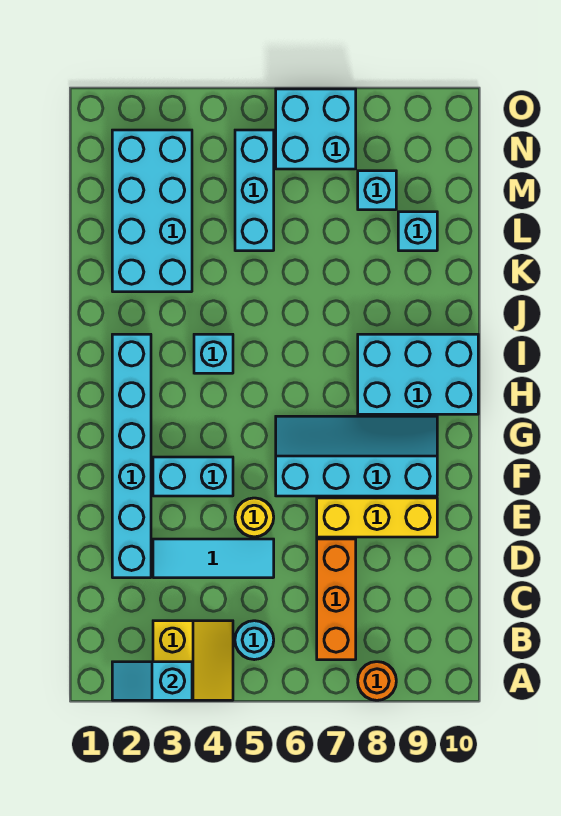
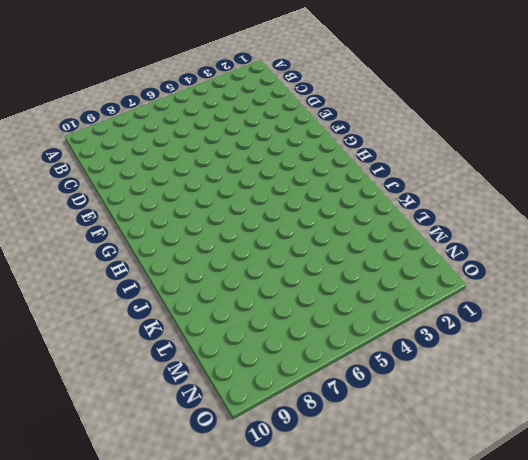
none -> yellow 2x2 slope [153,621,233,700]
none -> orange 1x1 round brick [358,662,396,700]
none -> cyan 1x1 round brick [235,621,274,660]

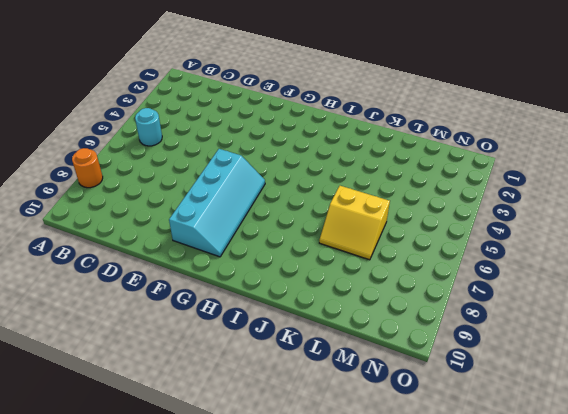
yellow 2x2 slope [319,186,390,260] -> yellow 2x2 slope moved to [153,621,233,700]
none -> orange 1x3 brick [317,539,356,660]
none -> cyan 1x6 brick [112,334,151,578]
none -> cyan 1x3 tile [153,539,274,578]

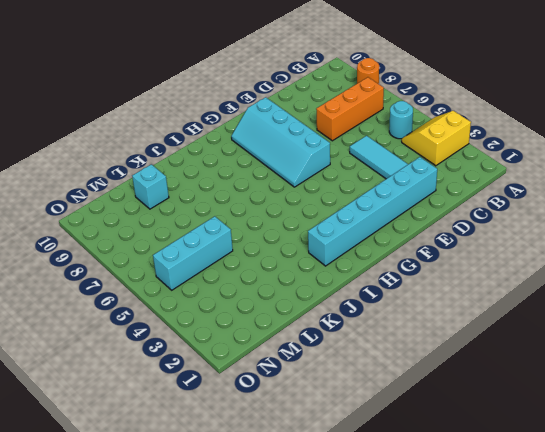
none -> yellow 1x1 round brick [235,498,274,537]
none -> yellow 1x3 brick [317,498,437,537]
none -> cyan 1x2 brick [153,457,233,496]

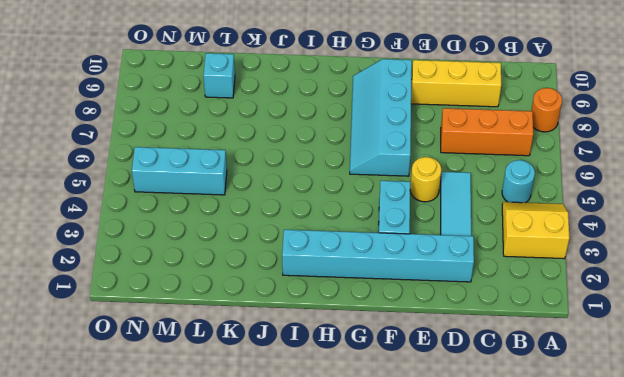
yellow 1x3 brick [411,60,501,107] -> yellow 1x3 brick turned to [317,498,437,537]
none -> cyan 2x3 brick [358,334,478,414]
none -> cyan 1x1 brick [194,334,233,373]
none -> cyan 2x4 brick [112,130,192,292]

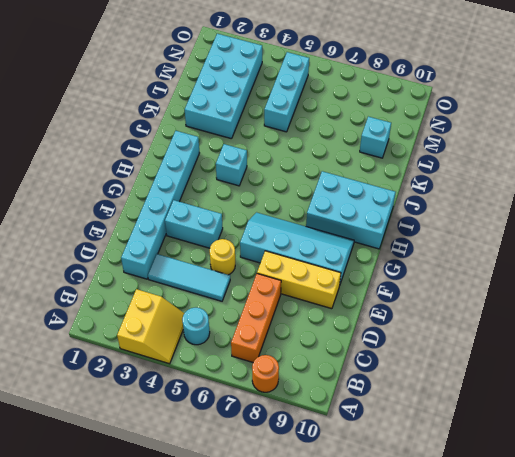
none -> cyan 1x1 brick [358,171,396,210]
none -> cyan 2x2 brick [276,89,356,169]
none -> cyan 1x2 slope [112,662,192,700]

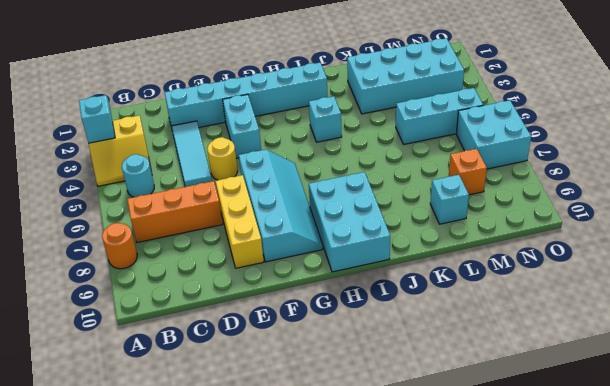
orange 1x1 brick [449,149,487,195] -> cyan 1x1 brick [358,171,396,210]

